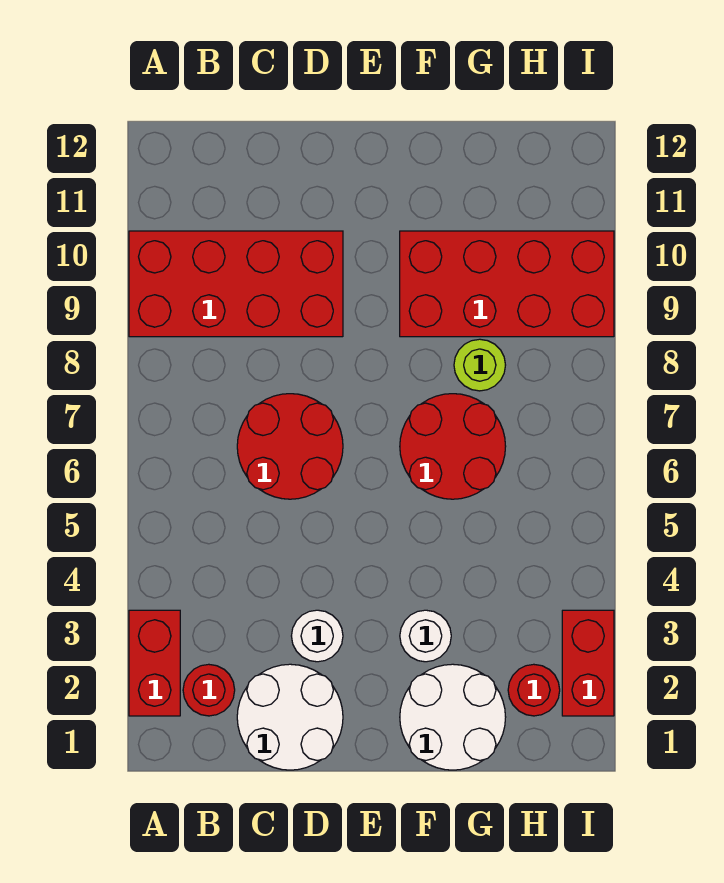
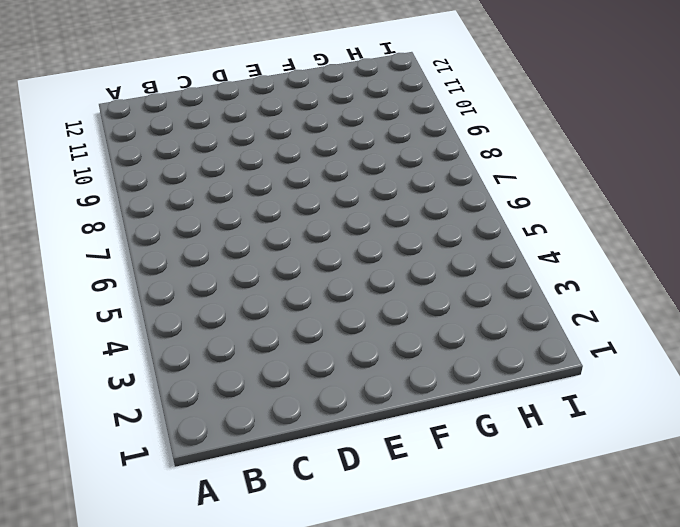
none -> red 1x2 brick [129,610,180,716]
none -> red 2x4 brick [129,231,343,337]
none -> red 1x1 round brick [183,664,235,716]

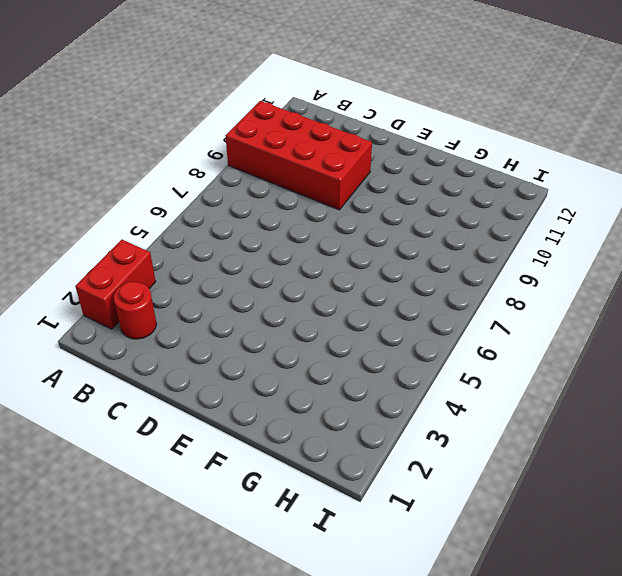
none -> white 2x2 round brick [237,664,343,770]
none -> red 2x2 round brick [237,394,343,499]
none -> white 1x1 round brick [292,610,343,662]

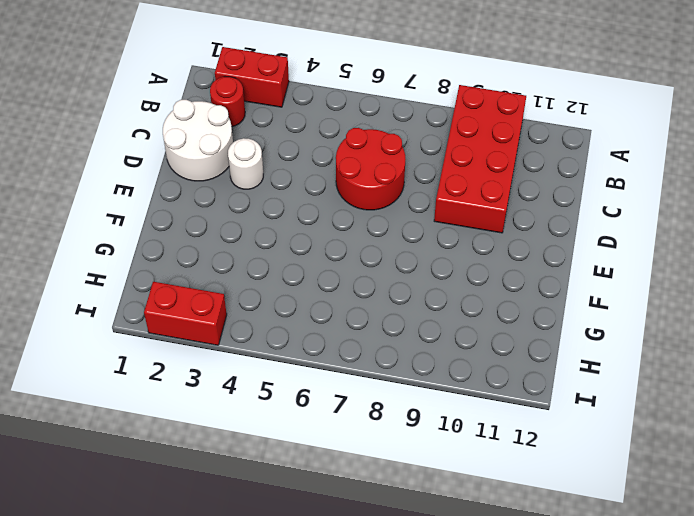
none -> white 2x2 round brick [400,664,506,770]
none -> white 1x1 round brick [400,610,451,662]
none -> red 2x2 round brick [400,394,506,499]

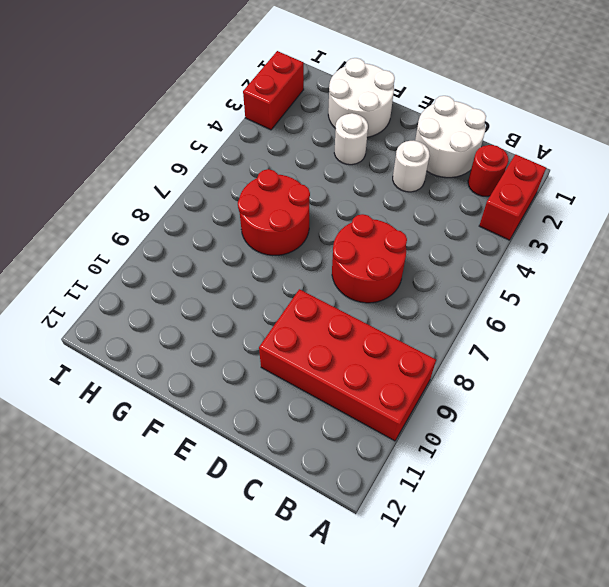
none -> red 2x4 brick [400,231,614,337]
none -> lime 1x1 round brick [454,339,505,391]
none -> red 1x1 round brick [508,664,560,716]

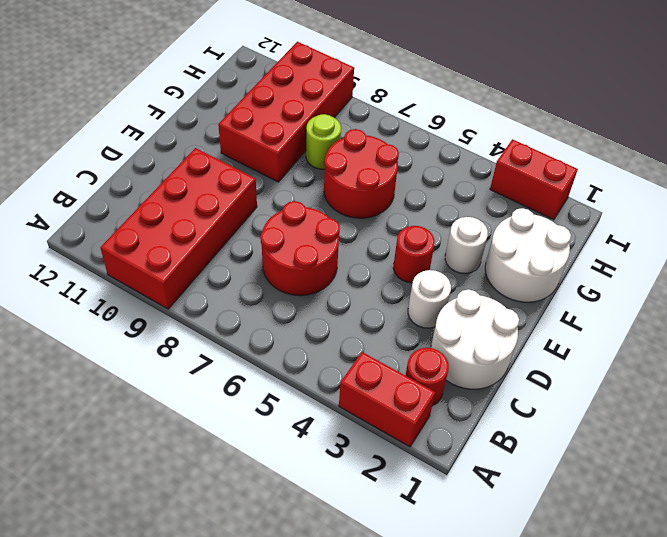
red 1x1 round brick [393,226,435,283] -> red 1x1 round brick moved to [508,664,560,716]

